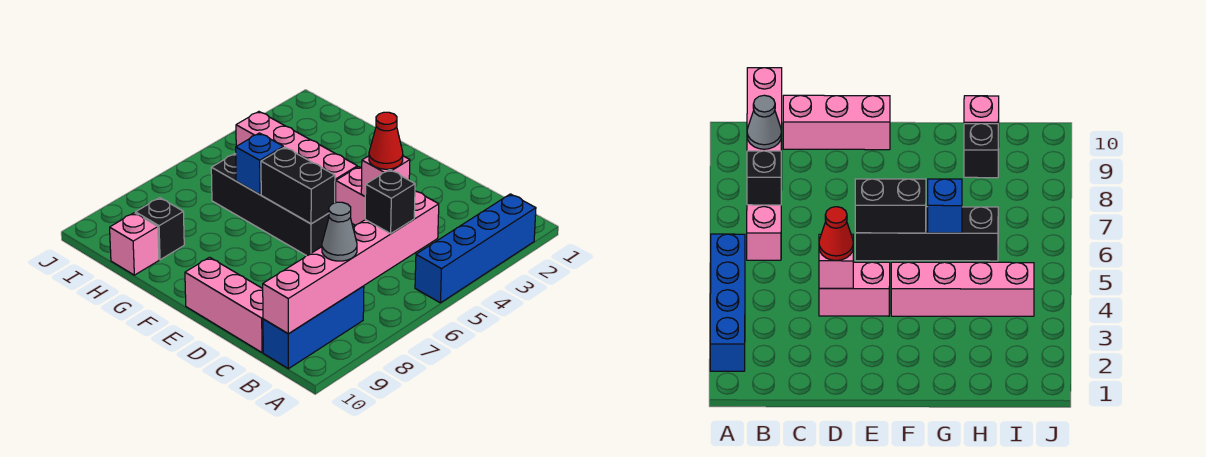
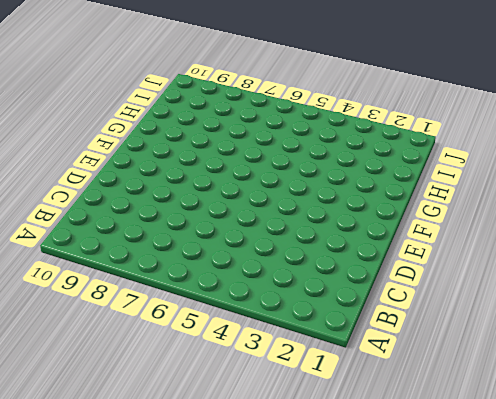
none -> blue 1x4 brick [415,194,536,303]
none -> blue 1x3 brick [263,286,364,369]
none -> pink 1x3 brick [185,257,263,353]

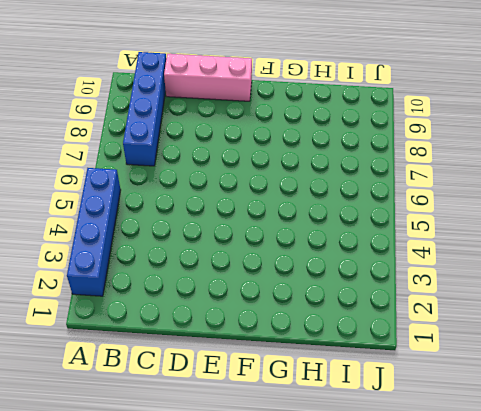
blue 1x4 brick [123,52,166,166] -> blue 1x3 brick [263,286,364,369]
none -> pink 1x2 brick [336,167,365,225]
none -> black 1x4 brick [211,154,329,256]
none -> pink 1x4 brick [236,112,357,203]

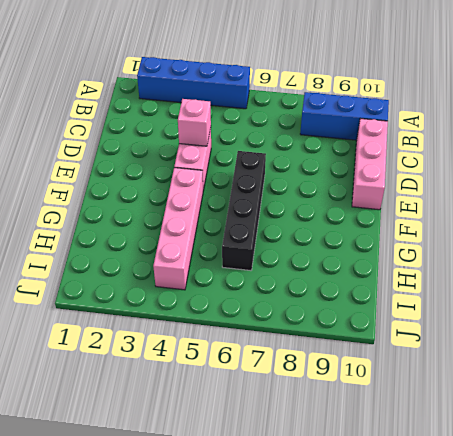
none -> black 1x1 brick [135,198,184,260]
none -> pink 1x1 brick [110,213,159,275]
none -> pink 1x6 brick [263,191,439,334]

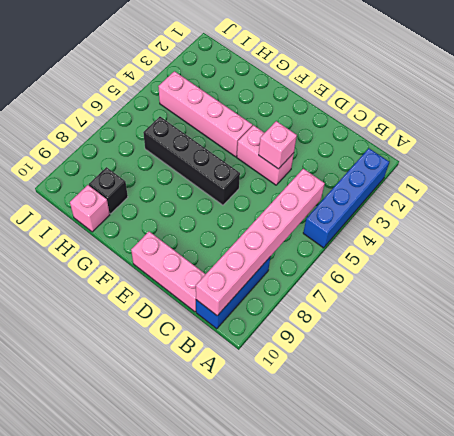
none -> black 1x2 brick [261,147,335,224]
none -> blue 1x1 brick [236,133,283,195]
none -> black 1x1 brick [365,170,415,233]

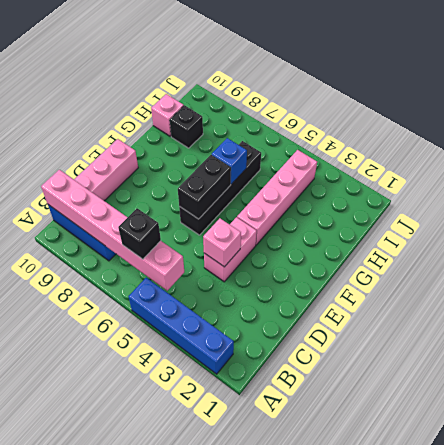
none -> grey 1x1 cone [322,202,357,261]
none -> red 1x1 cone [369,112,403,169]

